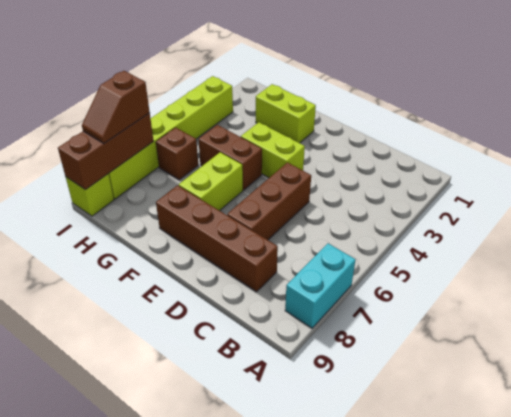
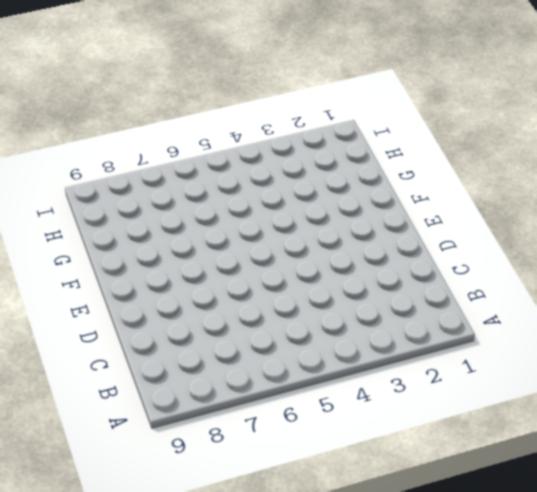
none -> cyan 1x2 brick [285,243,355,328]
none -> brown 1x4 brick [156,185,278,292]
none -> brown 1x3 brick [227,163,311,240]

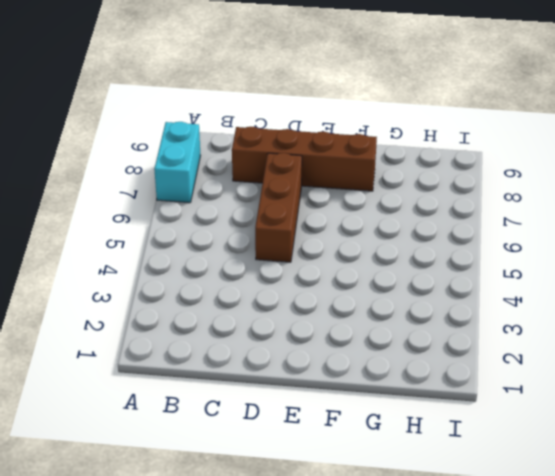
none -> lime 1x2 brick [241,122,305,178]
none -> lime 1x2 brick [256,84,316,143]
none -> brown 1x2 brick [198,125,262,190]

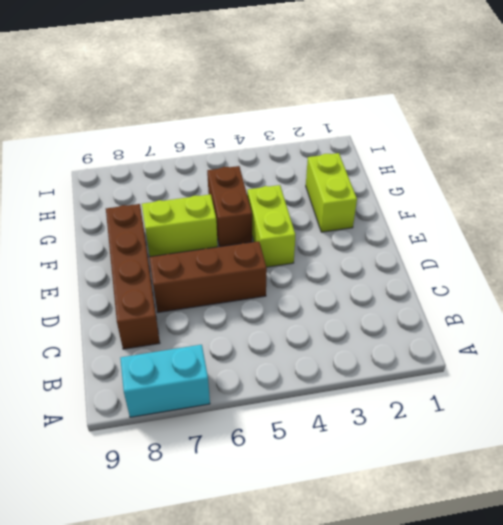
none -> brown 1x1 brick [156,127,198,180]
none -> lime 1x6 brick [108,76,233,199]
none -> lime 1x1 brick [66,174,114,216]

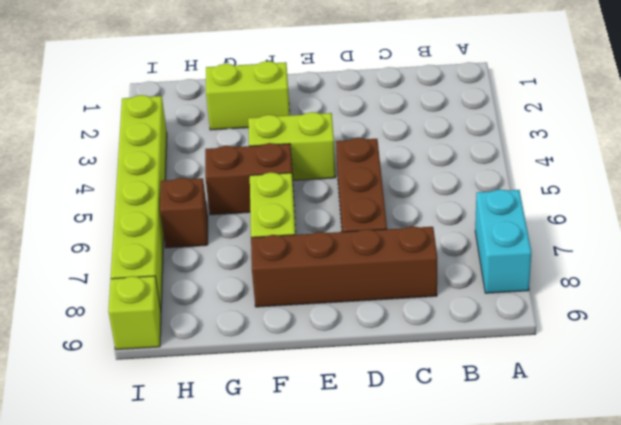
none -> brown 1x3 brick [58,113,153,190]
none -> brown 1x2 slope [82,71,150,143]

